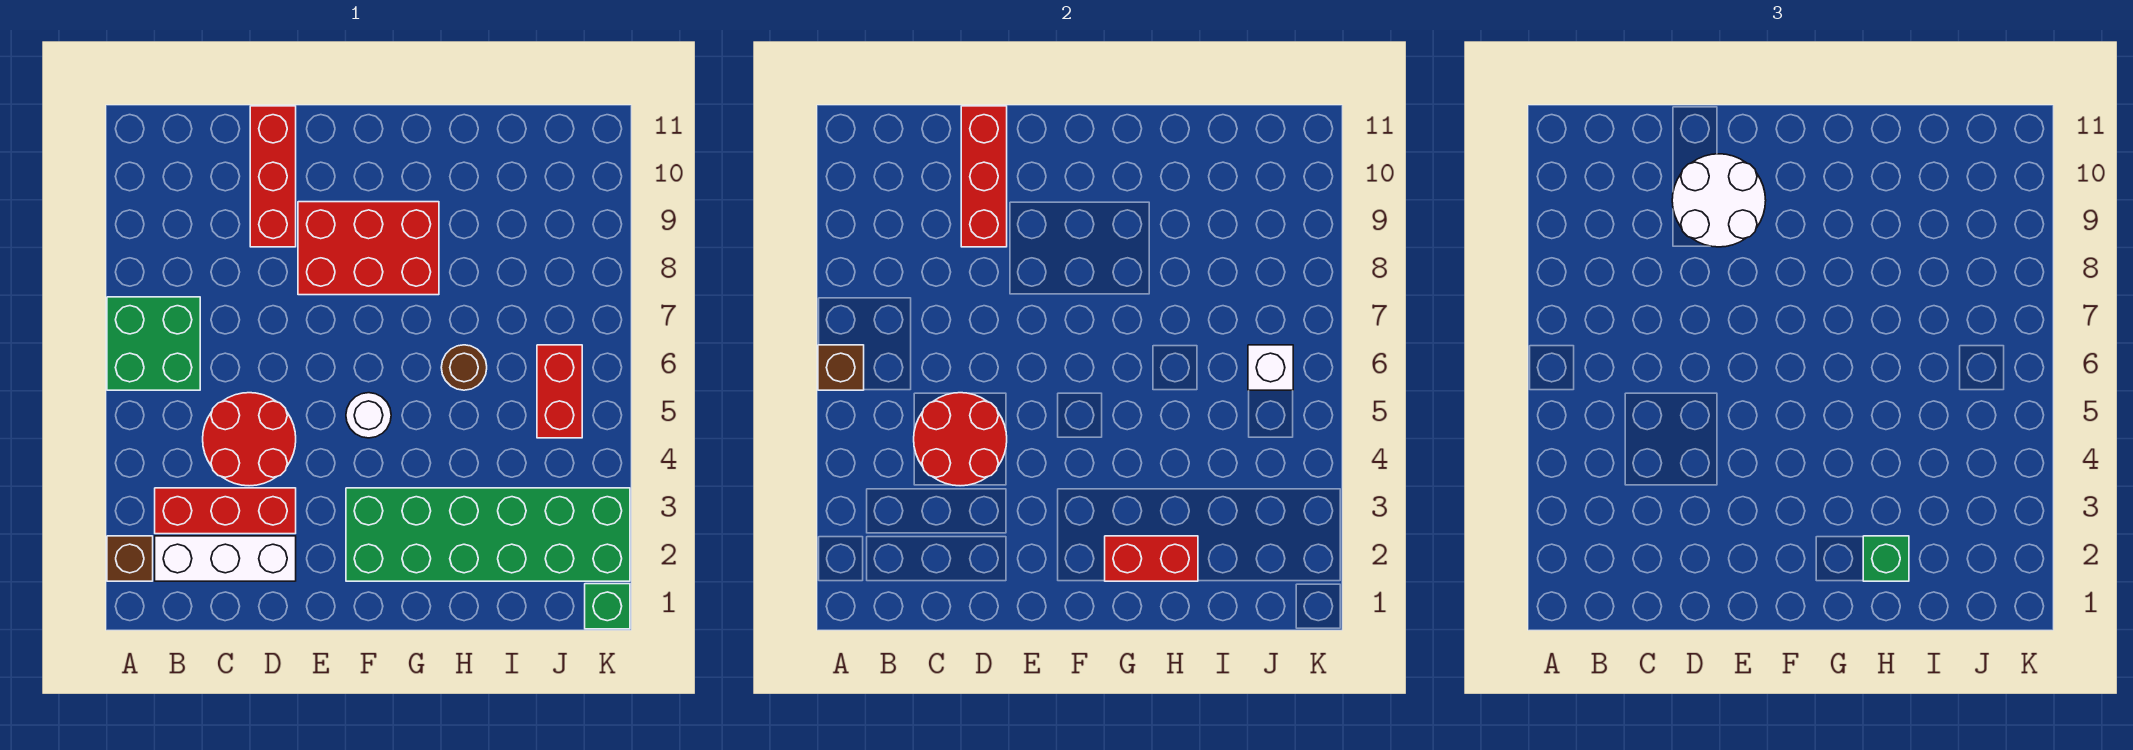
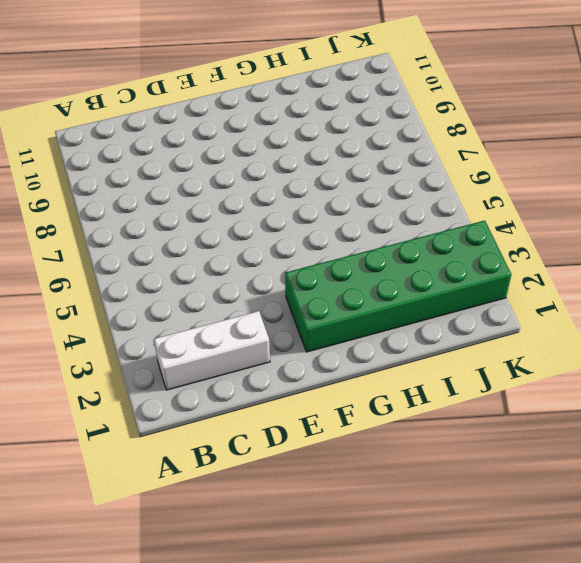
none -> brown 1x1 brick [107,536,153,581]
none -> green 2x2 brick [107,297,200,390]
none -> red 1x3 brick [155,488,296,534]

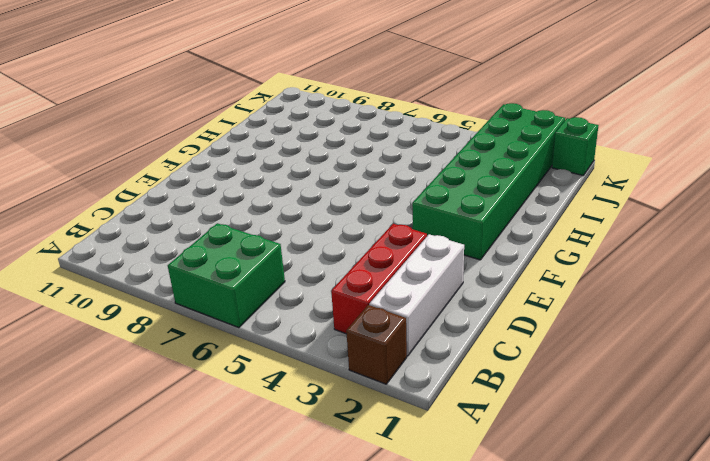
none -> red 2x2 round brick [203,393,296,486]
none -> red 1x3 brick [250,106,296,247]
none -> red 2x3 brick [298,202,439,295]

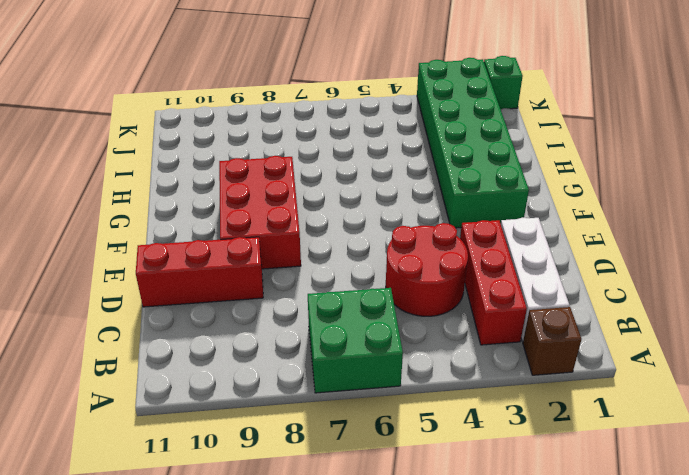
none -> white 1x1 round brick [346,393,391,438]
none -> brown 1x1 round brick [441,345,487,390]
none -> red 1x2 brick [537,345,582,438]

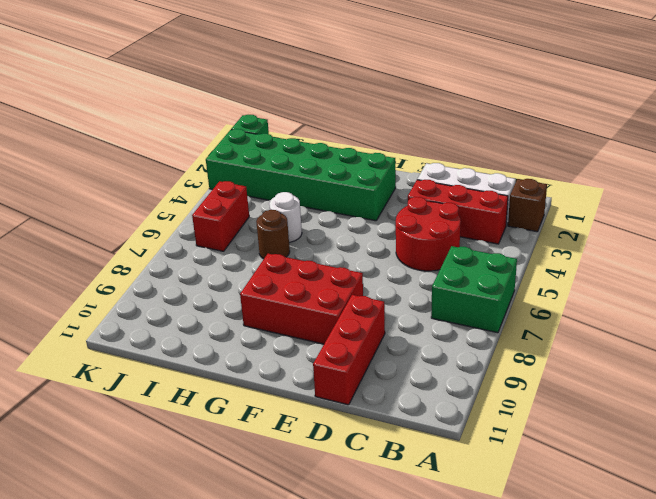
white 1x1 round brick [269,192,302,242] -> white 1x1 round brick moved to [346,393,391,438]
none -> brown 1x1 brick [818,345,864,390]
none -> red 2x2 round brick [914,393,1007,486]
none -> red 1x3 brick [961,106,1007,247]

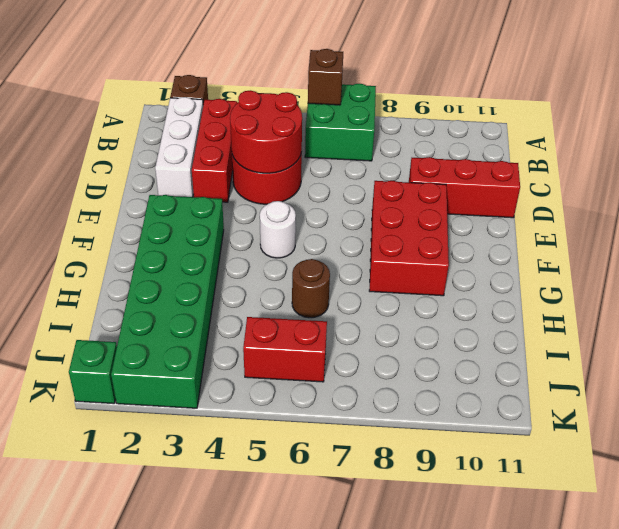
none -> red 1x3 brick [961,106,1007,247]
none -> red 1x2 brick [1105,536,1198,581]
none -> white 1x1 brick [1248,345,1293,390]

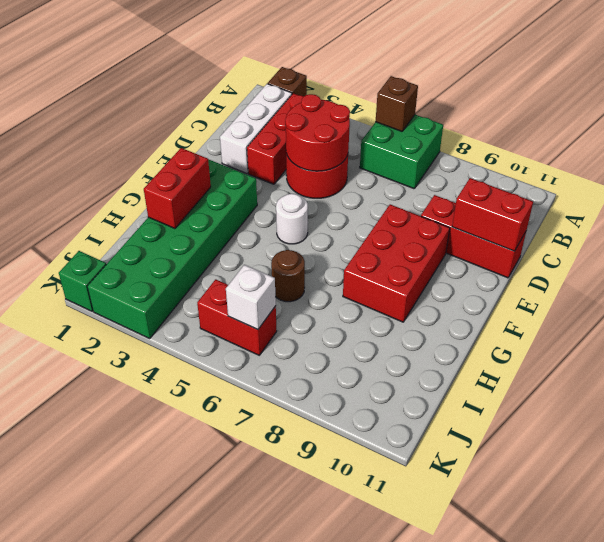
red 1x2 brick [452,178,533,251] -> red 1x3 brick [961,106,1007,247]
none -> white 2x2 round brick [1672,154,1766,247]
none -> green 1x1 brick [1863,536,1909,581]

